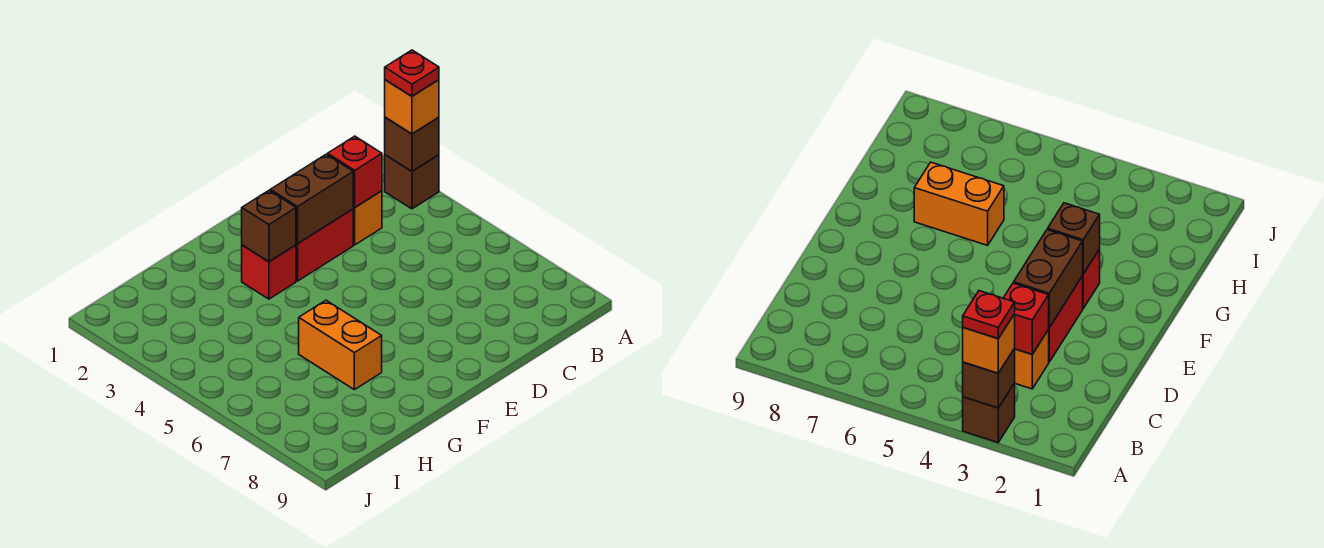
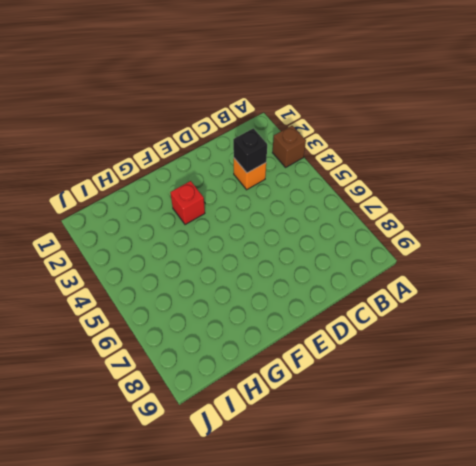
black 1x1 brick [233,128,267,173] -> red 1x1 brick [328,136,382,208]
none -> red 1x2 brick [296,209,353,281]
none -> orange 1x2 brick [299,300,382,390]

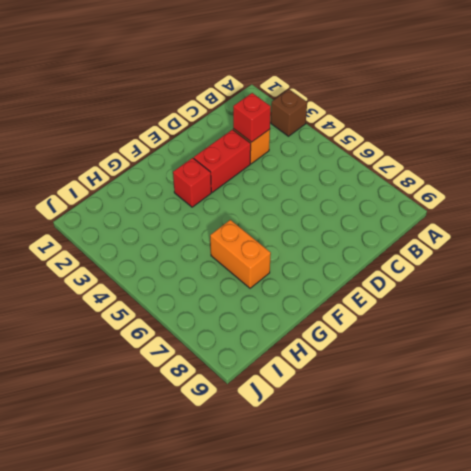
none -> brown 1x1 brick [385,117,439,171]
none -> brown 1x2 brick [270,154,353,244]

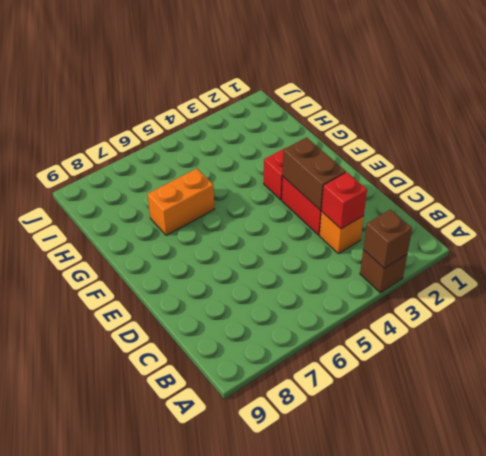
none -> brown 1x1 brick [242,191,296,262]
none -> orange 1x1 brick [385,80,439,134]

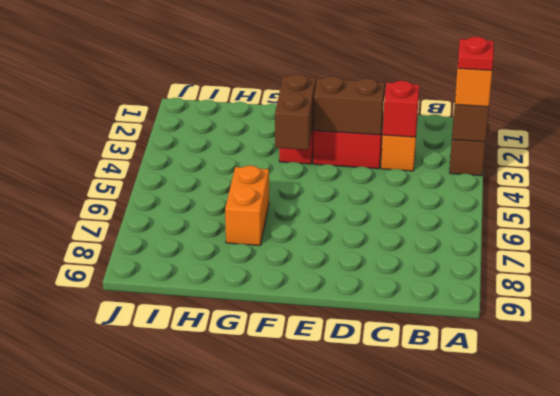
brown 1x2 brick [275,74,316,150] -> brown 1x1 brick [242,191,296,262]

